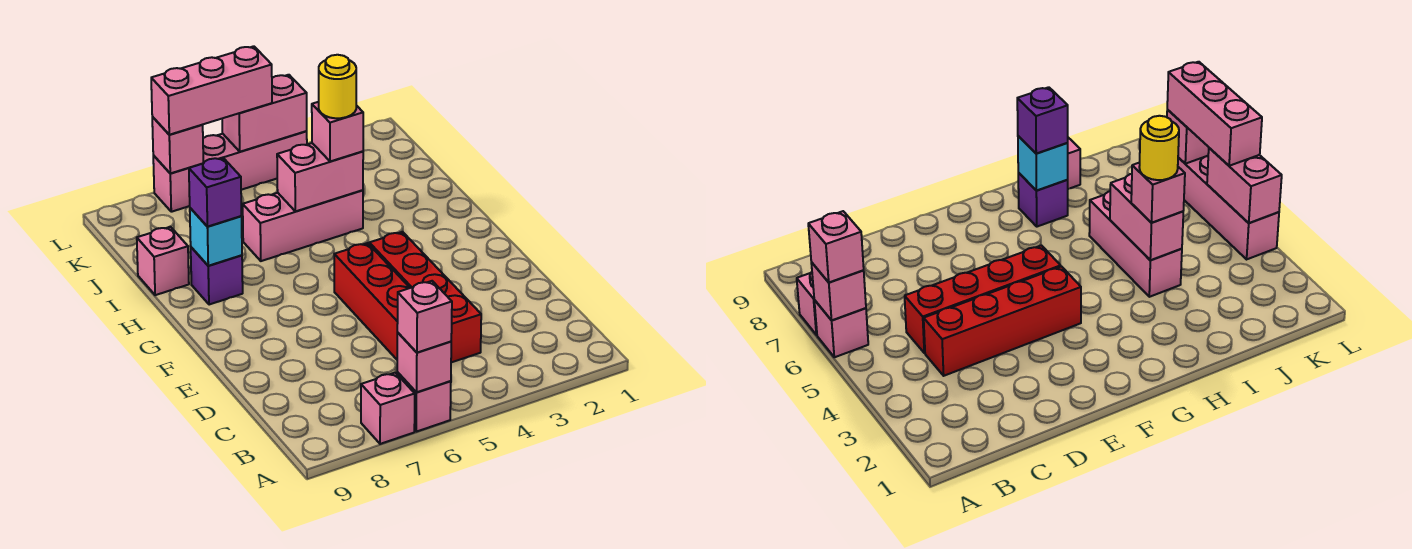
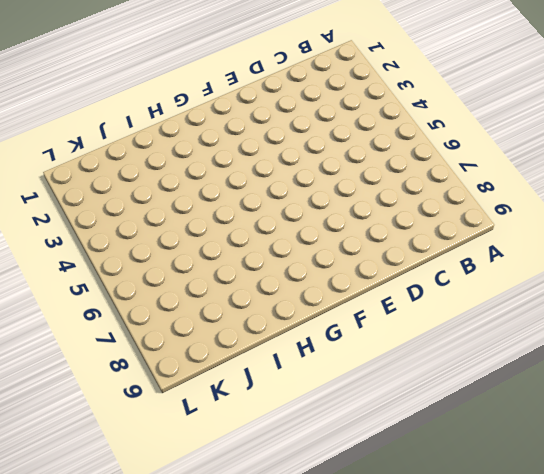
none -> pink 1x1 brick [397,372,451,432]
none -> pink 1x1 brick [361,373,415,444]
none -> red 1x4 brick [369,232,481,362]

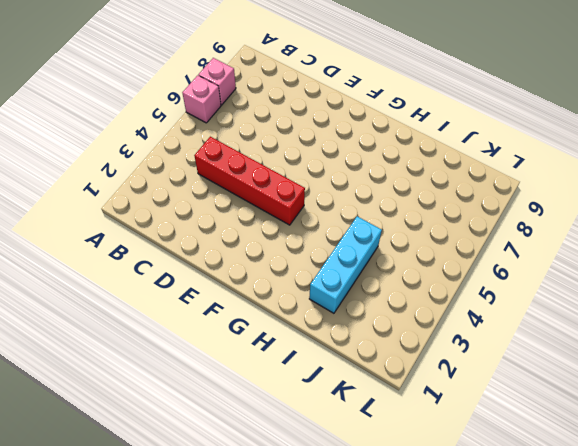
cyan 1x3 brick [309,216,382,313] -> pink 1x3 brick [243,190,363,261]
none -> red 1x4 brick [334,243,410,359]
none -> purple 1x1 brick [191,247,243,305]
none -> pink 1x1 brick [137,227,189,295]

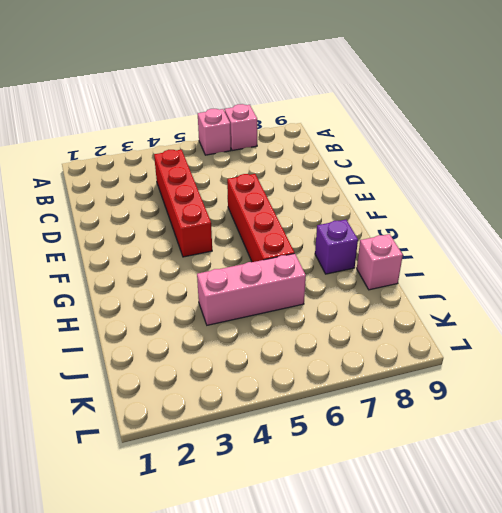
red 1x4 brick [227,174,294,262] -> red 1x4 brick moved to [334,243,410,359]
none -> pink 1x4 brick [153,131,307,212]
none -> pink 1x1 brick [397,333,451,392]
none -> cyan 1x1 brick [190,208,242,266]

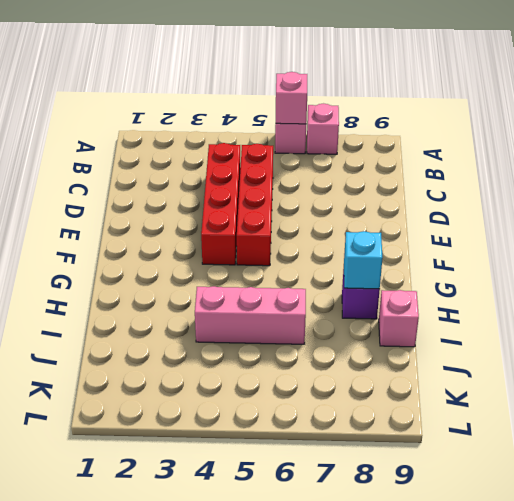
none -> pink 1x4 brick [153,131,307,212]
none -> pink 1x2 brick [277,143,363,211]
none -> pink 1x2 brick [222,75,307,152]

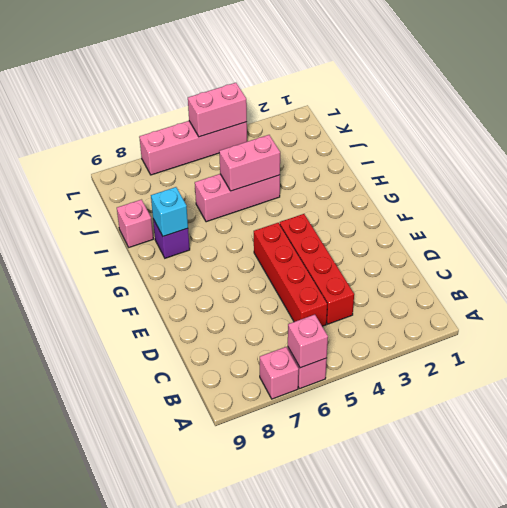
none -> pink 1x1 brick [152,116,203,174]
none -> pink 1x1 brick [397,281,452,353]
none -> purple 1x1 brick [189,158,242,227]

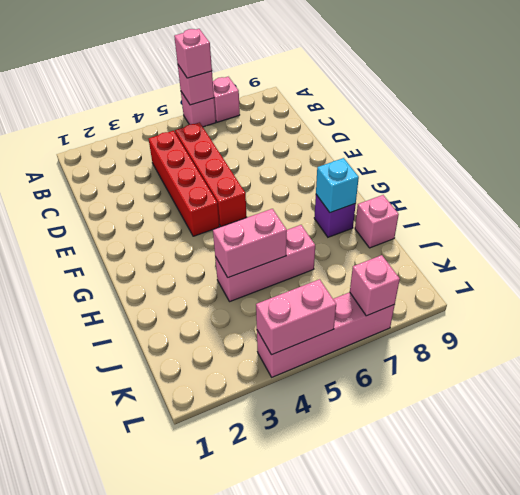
none -> purple 1x1 brick [189,158,242,227]
none -> pink 1x1 brick [312,102,363,161]
none -> pink 1x3 brick [151,46,272,135]

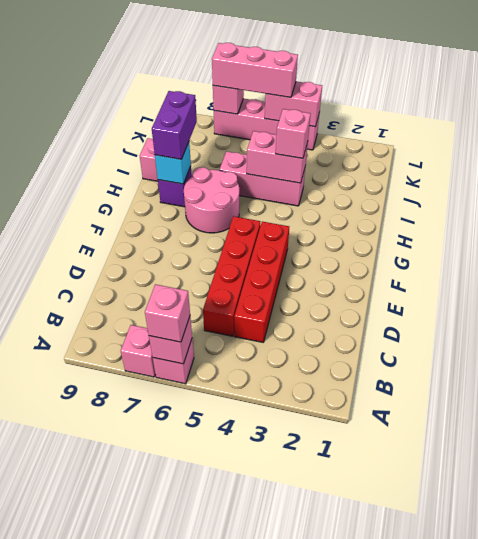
pink 2x2 round brick [184,167,239,233] -> none
purple 1x2 brick [152,91,197,159] -> purple 1x1 brick [189,158,242,227]
none -> yellow 1x1 round brick [319,55,356,118]

